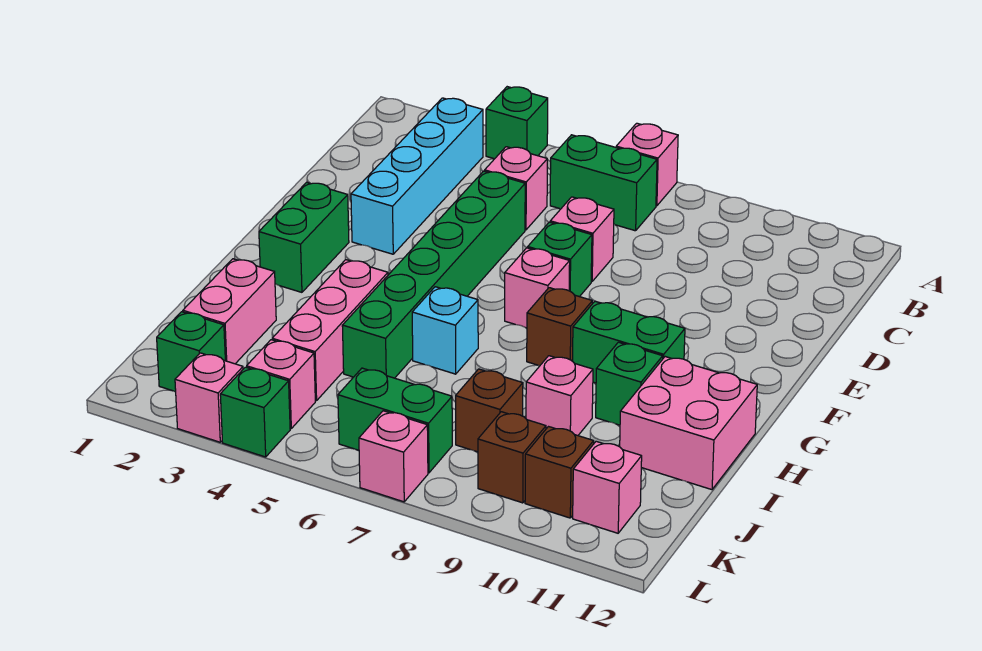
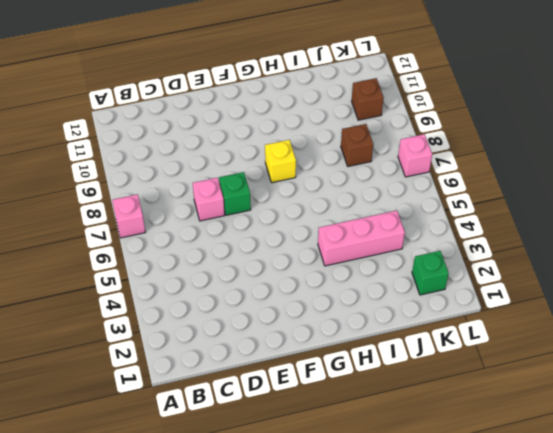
yellow 1x1 brick [265,140,296,183] -> brown 1x1 brick [527,288,592,366]
none -> green 1x1 brick [486,87,548,159]
none -> cyan 1x4 brick [351,98,483,254]
none -> green 1x2 brick [550,135,657,231]

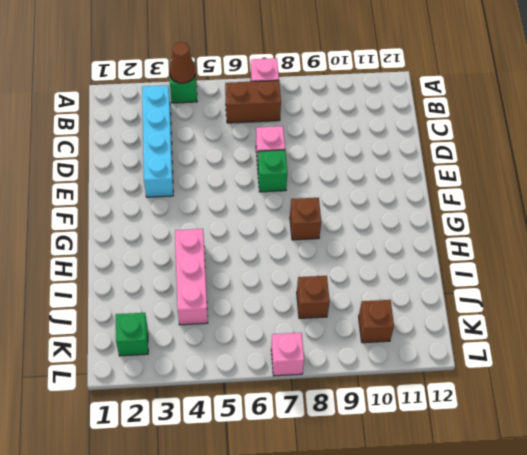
brown 1x1 cone [169,42,196,83] -> none
brown 1x2 brick [225,80,281,123] -> green 1x2 brick [550,135,657,231]
none -> pink 1x1 brick [485,147,547,230]
none -> green 1x6 brick [342,171,525,378]
none -> green 1x2 brick [259,182,349,292]

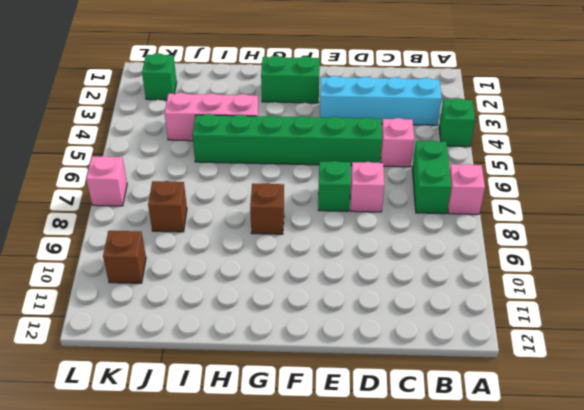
none -> pink 1x1 brick [505,248,570,328]
none -> green 1x2 brick [573,301,685,383]
none -> cyan 1x1 brick [412,287,478,374]

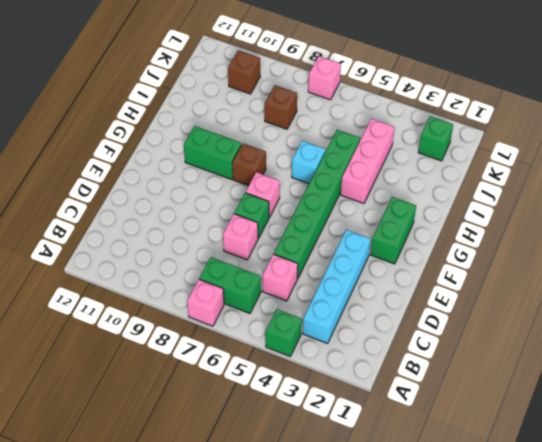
none -> green 1x1 brick [596,342,663,425]
none -> pink 2x2 brick [620,357,757,490]
none -> pink 1x2 brick [183,259,276,364]

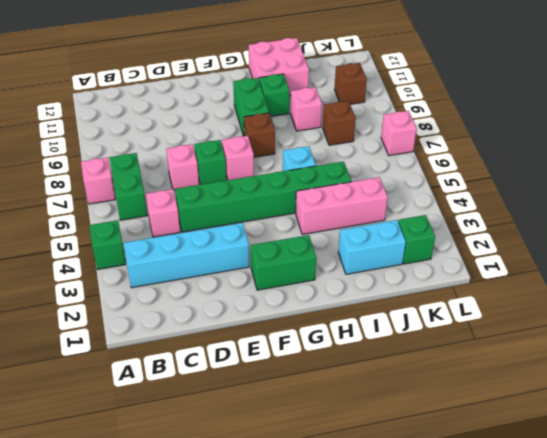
cyan 1x2 brick [338,220,406,274] -> pink 1x2 brick [183,259,276,364]
none -> pink 1x1 brick [247,340,315,429]
none -> green 1x2 brick [338,368,452,473]
none -> brown 1x1 brick [478,412,546,503]

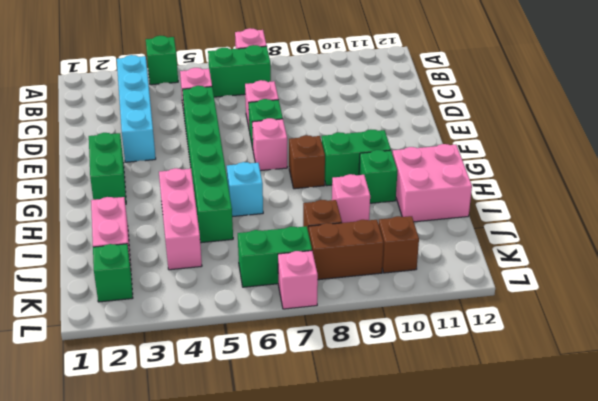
brown 1x2 brick [309,220,384,280] -> brown 1x1 brick [478,412,546,503]
none -> pink 1x1 brick [247,340,315,429]
none -> pink 1x1 brick [573,441,642,533]
none -> pink 1x1 brick [175,353,243,442]

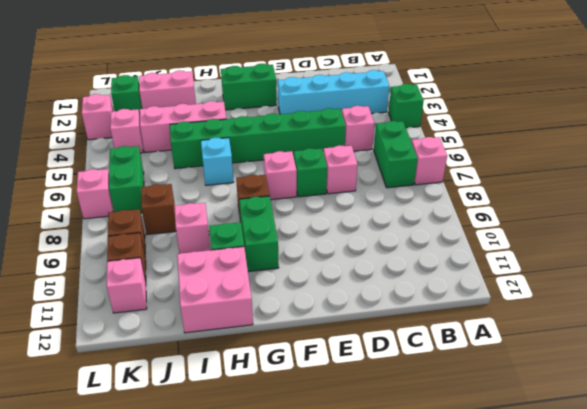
none -> green 1x1 brick [220,367,290,457]

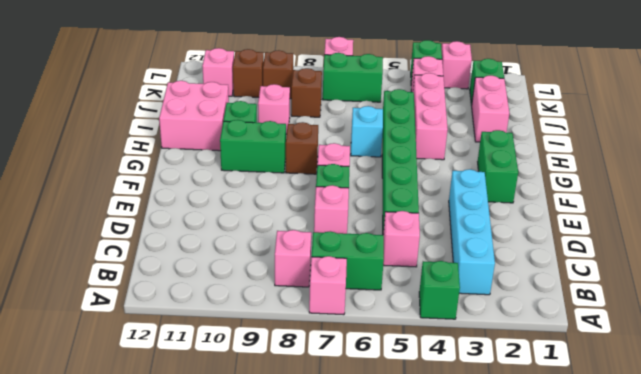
pink 1x1 brick [275,230,311,287] -> none

